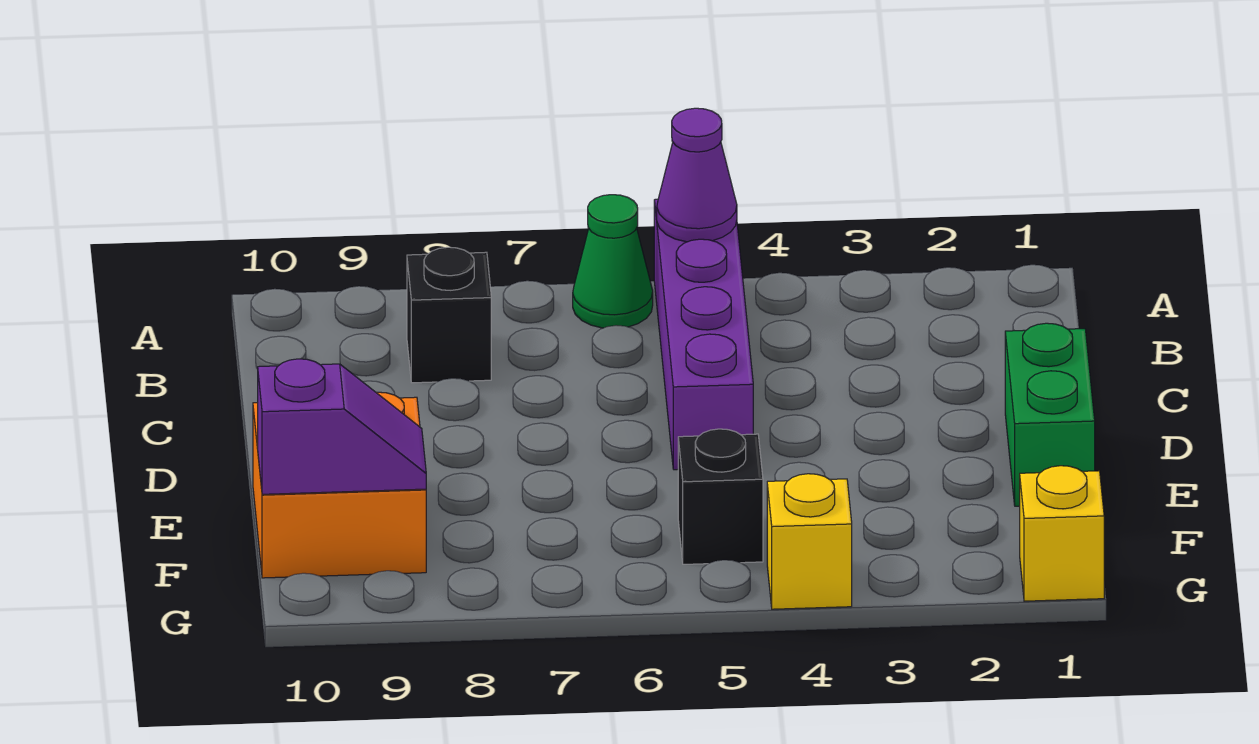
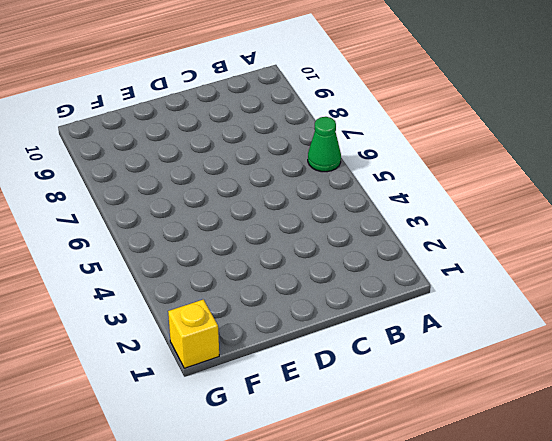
none -> purple 1x4 brick [654,199,753,470]
none -> black 1x1 brick [407,247,491,383]

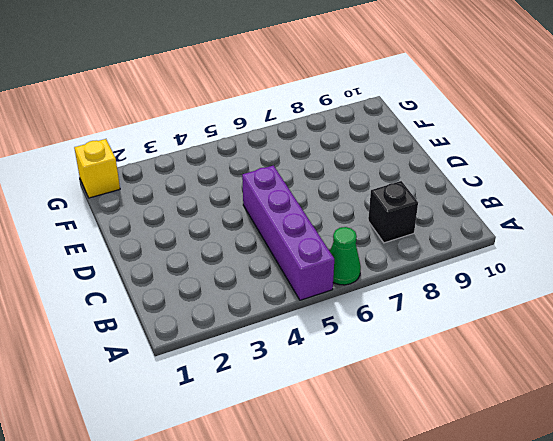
none -> green 1x2 brick [1005,323,1095,506]
none -> orange 2x2 brick [253,392,426,578]

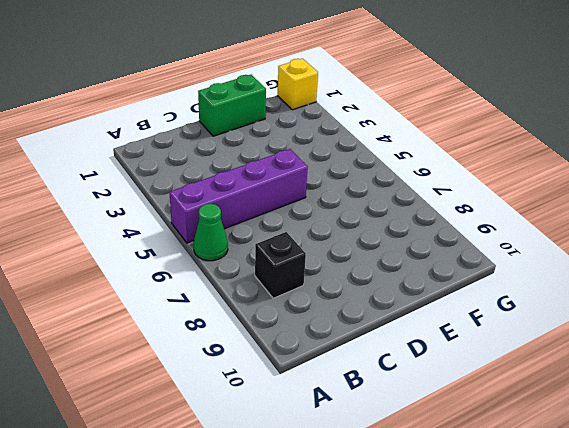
none -> orange 2x2 brick [253,392,426,578]
none -> black 1x1 brick [678,429,763,564]

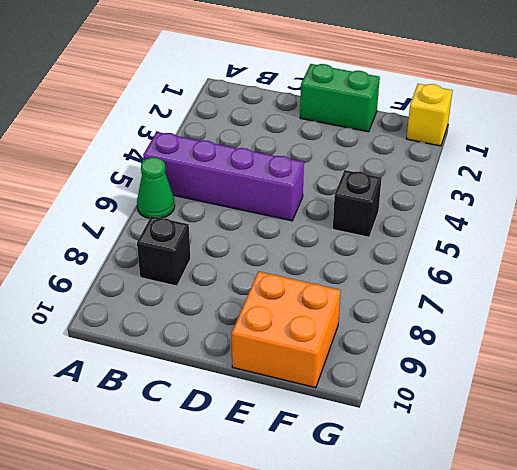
none -> yellow 1x1 brick [767,474,852,609]
none -> purple 1x1 cone [657,108,737,242]

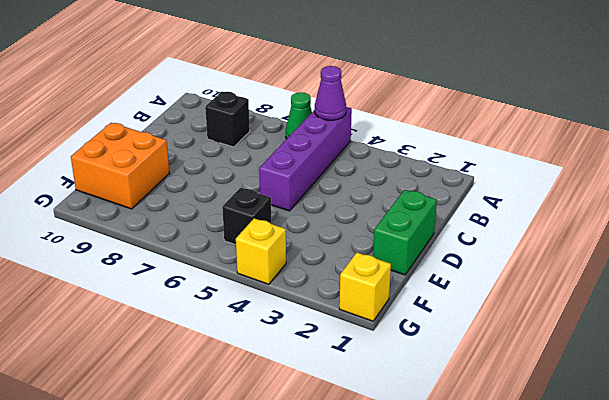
none -> purple 1x2 slope [258,359,426,494]

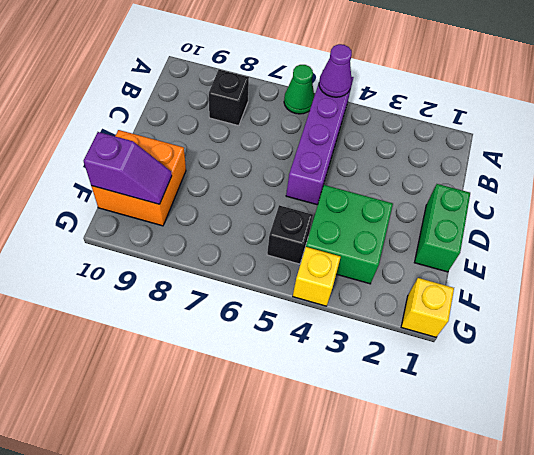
green 2x2 brick [306,185,393,284] -> none

